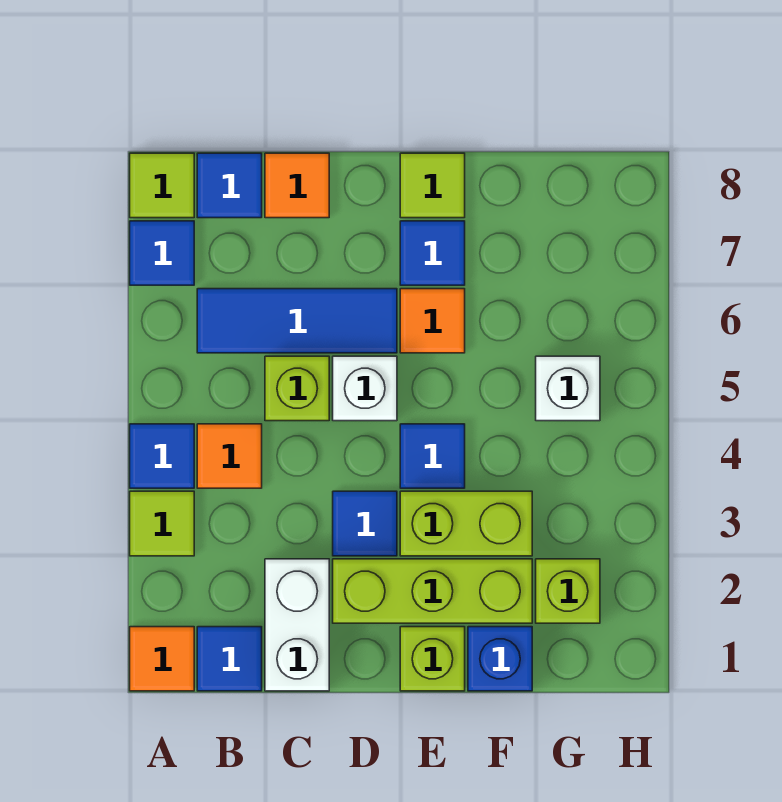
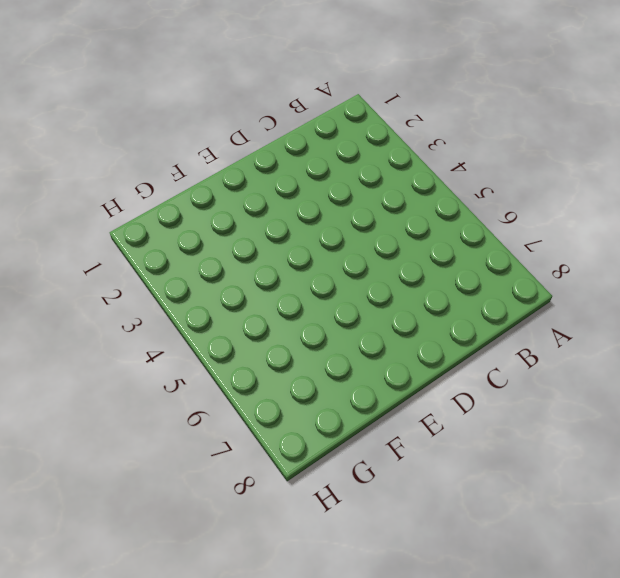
none -> orange 1x1 tile [130,627,194,691]
none -> lime 1x1 tile [130,491,194,556]
none -> blue 1x1 tile [130,424,194,488]

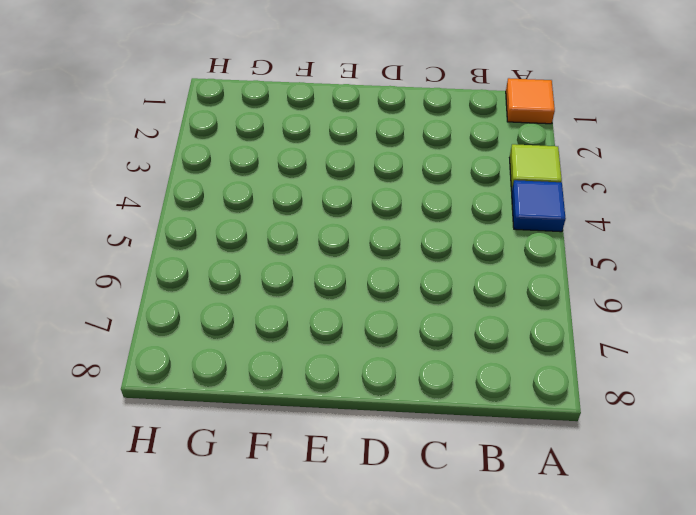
none -> blue 1x1 tile [130,221,194,285]
none -> lime 1x1 tile [130,153,194,218]
none -> blue 1x1 tile [197,627,262,691]

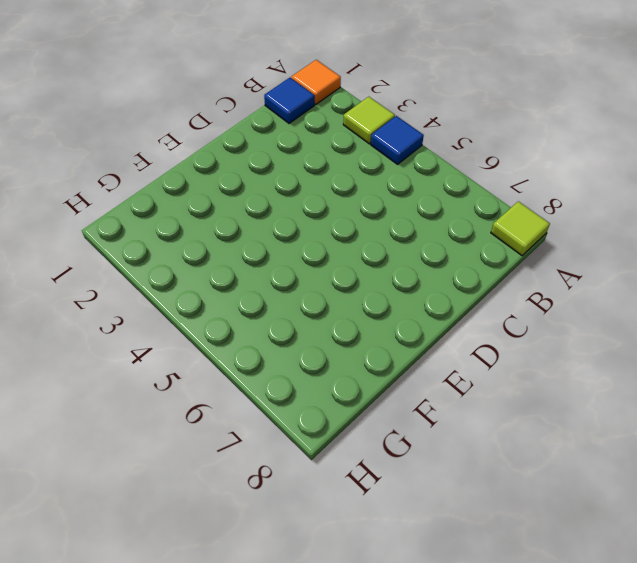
none -> blue 1x1 tile [130,221,194,285]
none -> orange 1x1 tile [197,424,262,488]
none -> blue 1x3 tile [197,289,397,353]

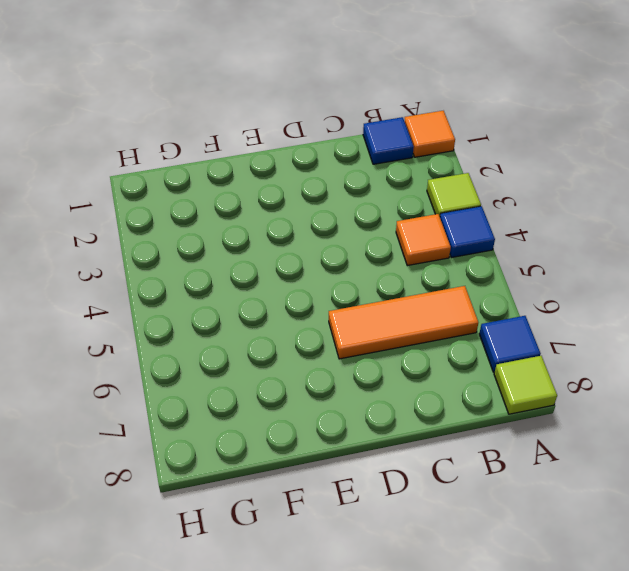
orange 1x3 tile [329,286,478,359] -> blue 1x3 tile [197,289,397,353]
none -> blue 1x1 tile [197,153,262,218]
none -> white 1x2 brick [265,559,329,691]
none -> lime 1x1 brick [265,356,329,421]

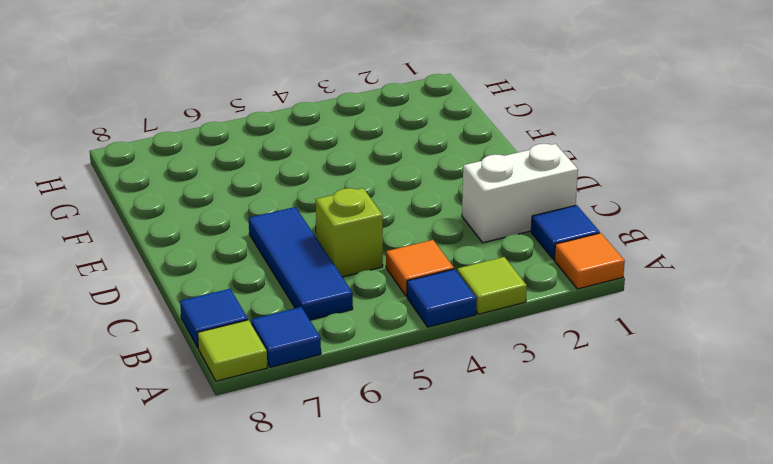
none -> orange 1x1 tile [265,153,329,218]
none -> lime 1x3 brick [333,559,532,623]
none -> blue 1x1 tile [333,491,397,556]

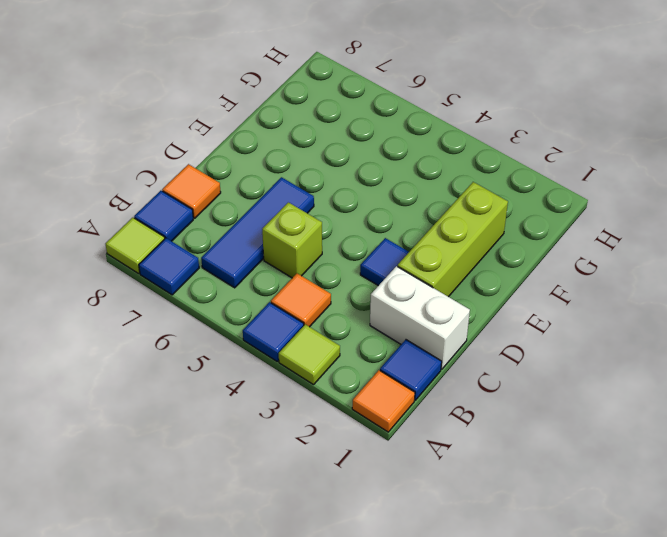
none -> white 1x1 brick [333,356,397,421]
none -> lime 1x1 brick [400,627,465,691]
none -> lime 1x2 brick [400,491,532,556]

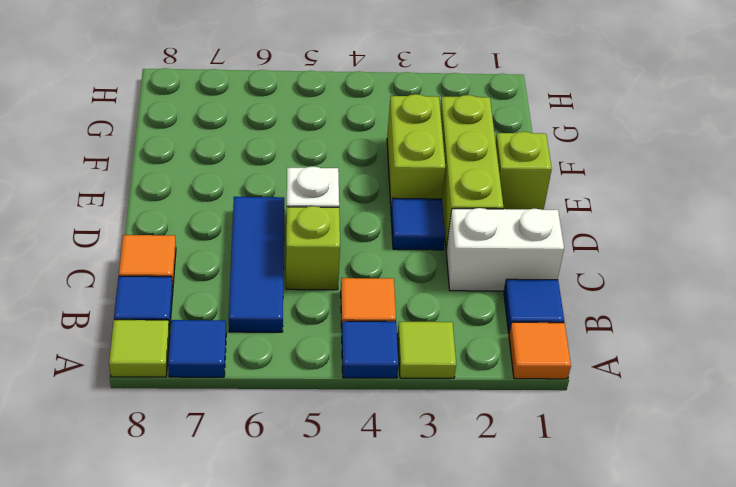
none -> blue 1x1 tile [400,424,465,488]
none -> orange 1x1 tile [400,289,465,353]
none -> blue 1x1 tile [400,221,465,285]

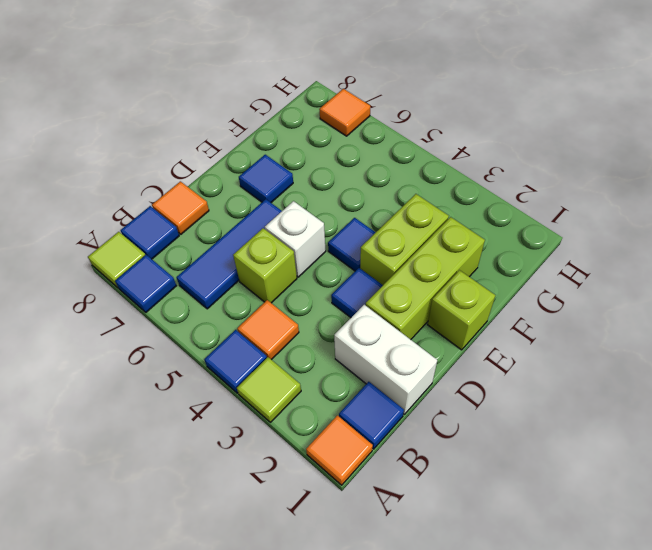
orange 1x1 tile [319,89,370,136] -> orange 1x1 tile moved to [400,289,465,353]
none -> lime 1x1 tile [400,153,465,218]
none -> blue 1x1 brick [468,627,532,691]
none -> lime 1x1 brick [536,559,600,623]

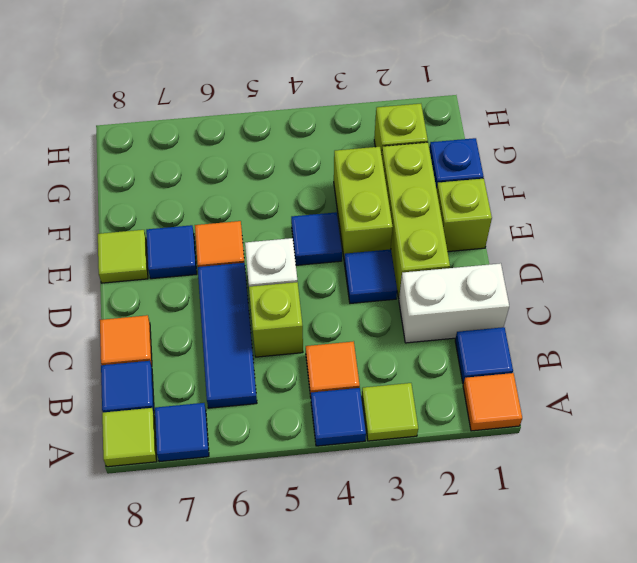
none -> white 1x1 brick [536,356,600,421]

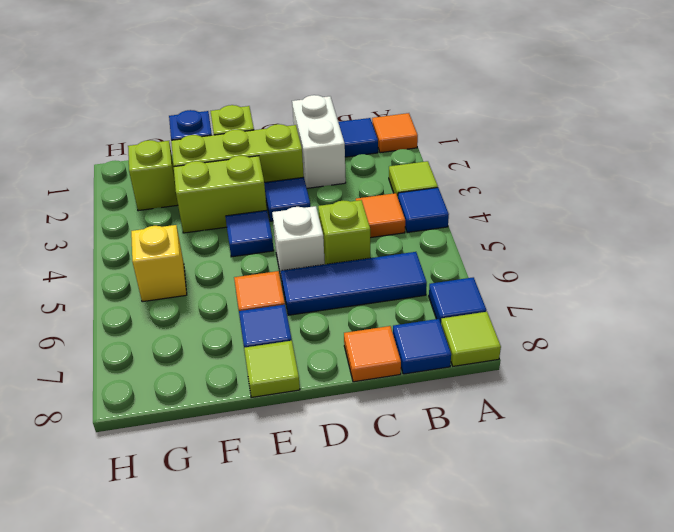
yellow 1x1 brick [131,225,187,302] -> white 1x1 brick [536,356,600,421]

